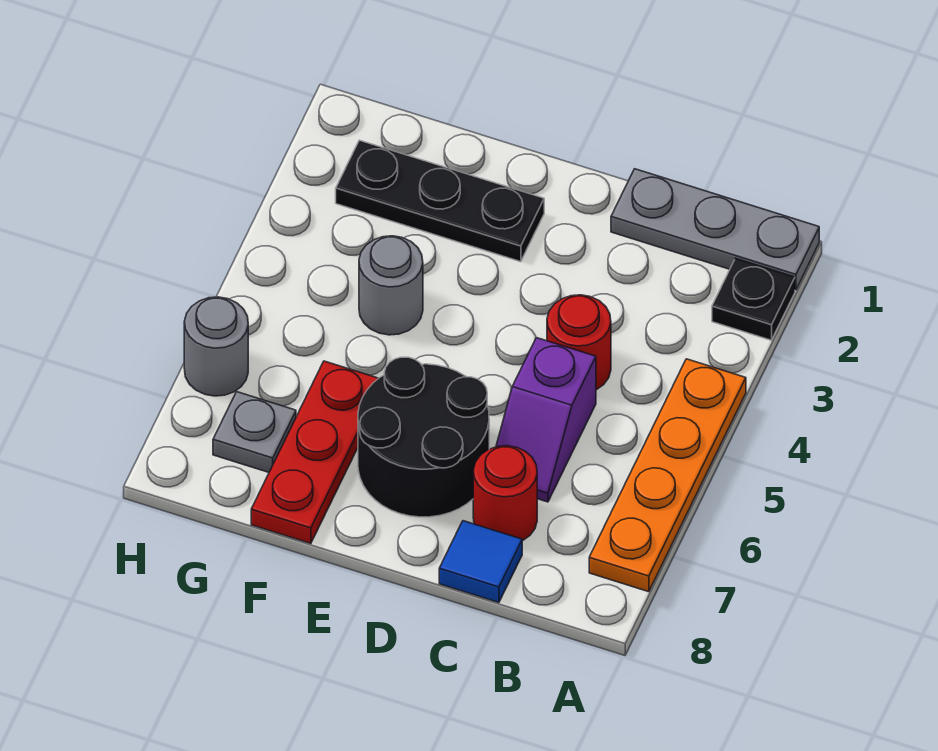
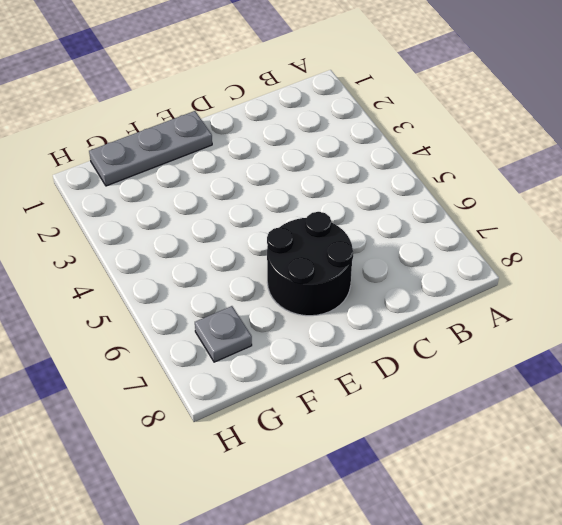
grey 1x3 plate [89,111,212,186] -> grey 1x3 plate moved to [611,169,819,290]
none -> black 1x1 plate [712,258,795,340]
none -> orange 1x4 plate [589,359,746,592]
none -> red 1x1 round brick [547,295,611,390]

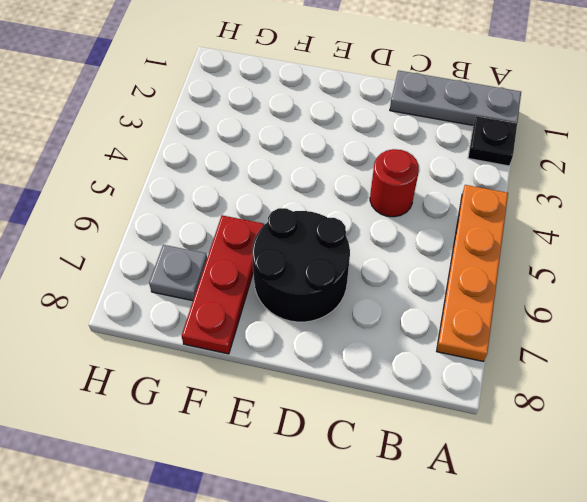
none -> purple 1x2 slope [496,338,596,502]
none -> red 1x1 round brick [473,446,537,541]
none -> blue 1x1 tile [439,521,522,603]

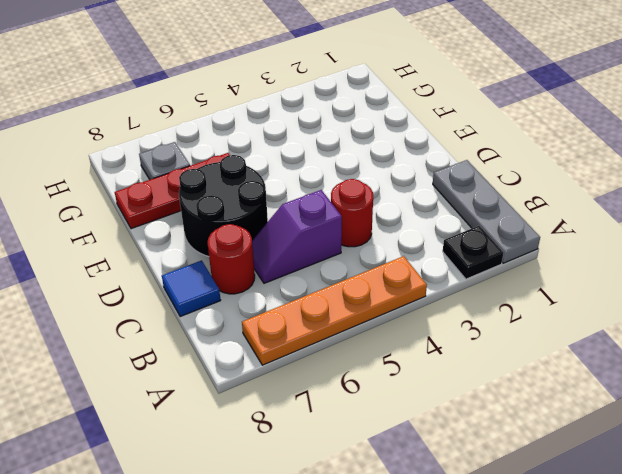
none -> black 1x3 plate [336,140,544,262]
none -> grey 1x1 round brick [359,236,423,335]
none -> grey 1x1 round brick [184,297,248,396]

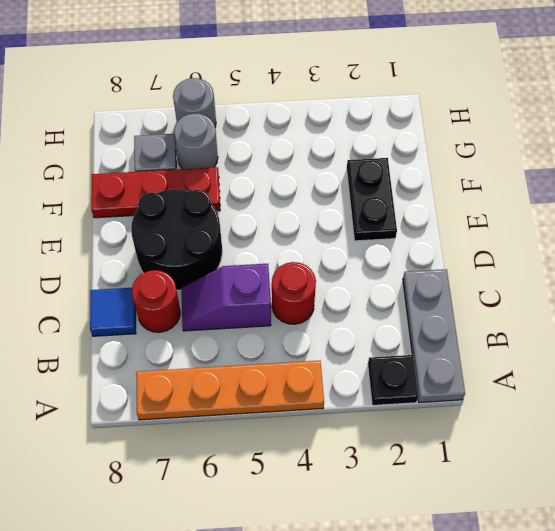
black 1x2 plate [347,158,397,241] -> black 1x3 plate [336,140,544,262]
grey 1x1 round brick [174,113,218,169] -> grey 1x1 round brick moved to [359,236,423,335]

